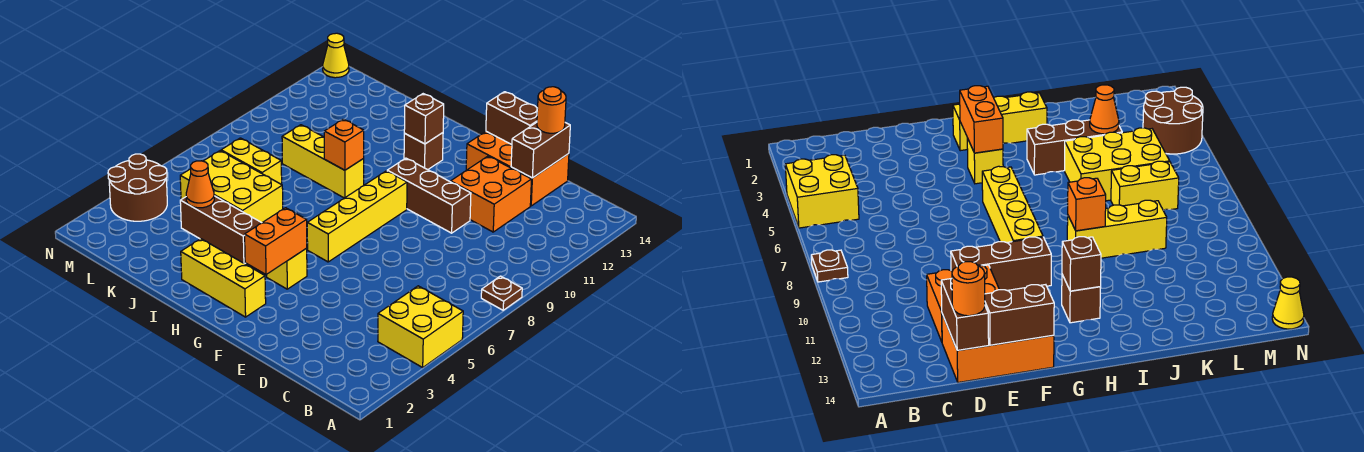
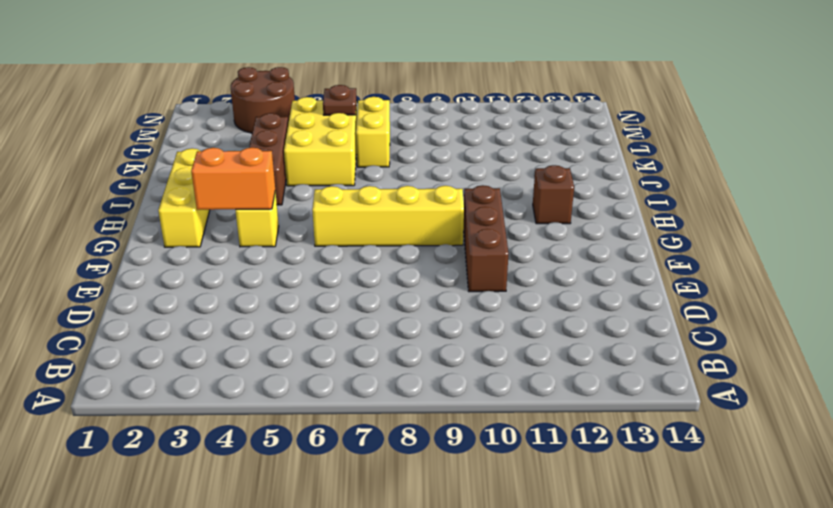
brown 1x1 plate [323,85,357,115] -> brown 1x1 plate moved to [481,276,522,310]
none -> yellow 2x2 brick [378,286,463,367]
none -> orange 2x2 brick [451,156,532,232]
none -> orange 2x3 brick [466,131,569,206]

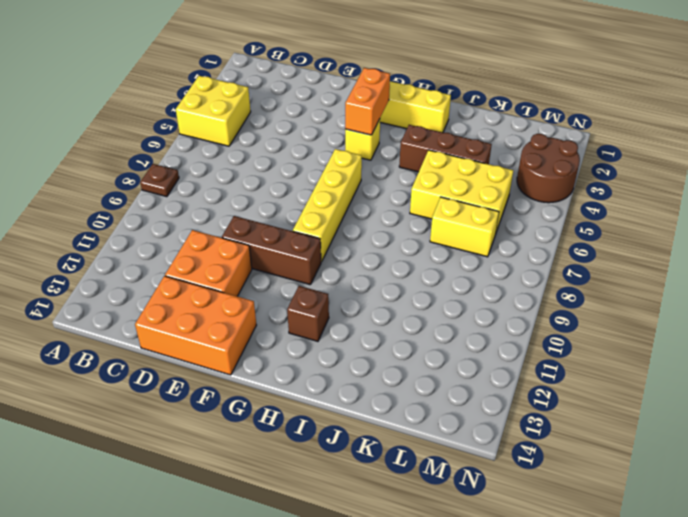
none -> yellow 1x3 brick [282,125,364,198]
none -> yellow 1x1 cone [323,33,349,78]
none -> brown 1x2 brick [511,122,570,178]

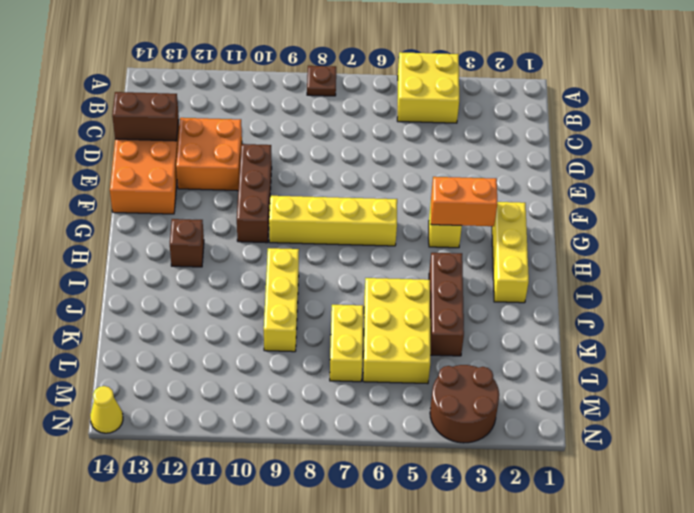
none -> brown 1x2 brick [486,92,538,144]
none -> brown 1x1 brick [404,94,444,144]
none -> orange 1x1 brick [324,119,364,170]

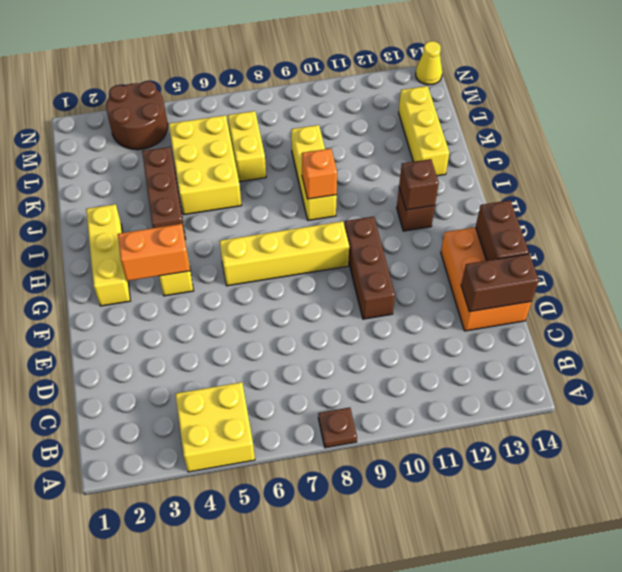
yellow 1x3 brick [399,86,449,176] -> none
none -> orange 2x2 brick [451,156,532,232]
none -> orange 1x1 cone [186,161,214,208]
none -> orange 1x1 round brick [537,87,566,133]

